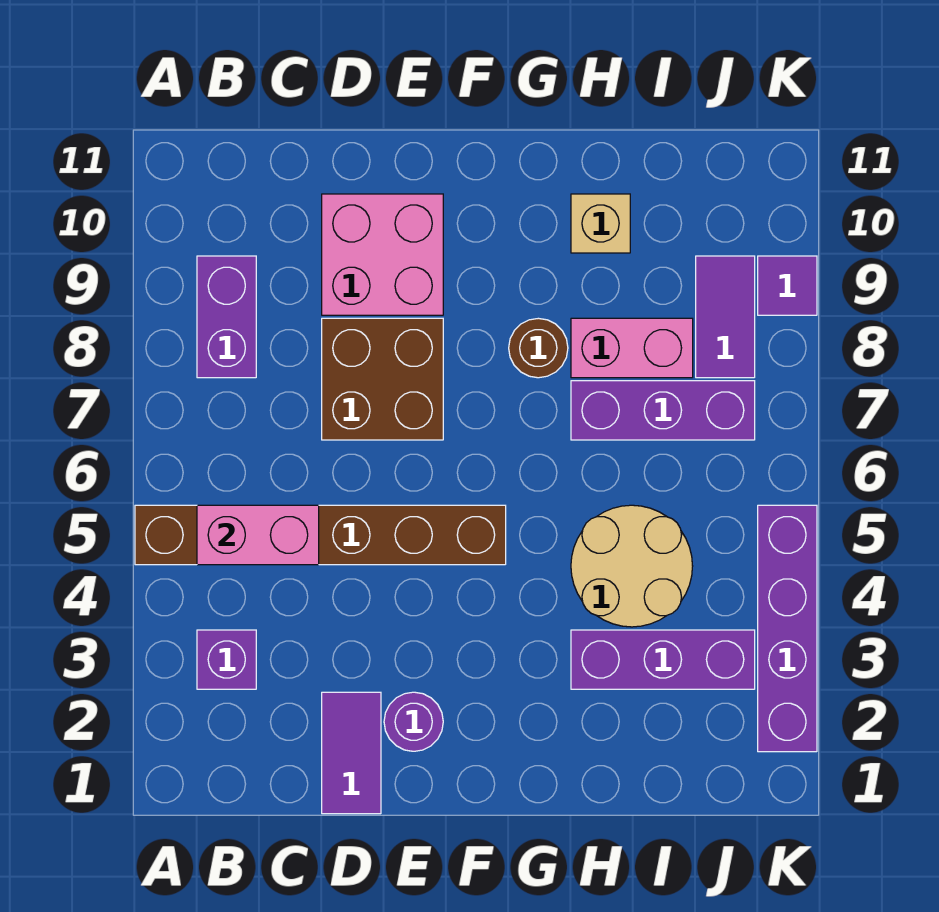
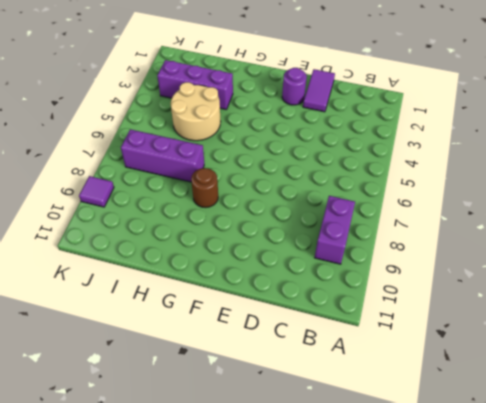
none -> brown 1x6 brick [135,505,506,565]
none -> purple 1x1 brick [197,630,256,689]
none -> brown 2x2 brick [322,318,443,440]

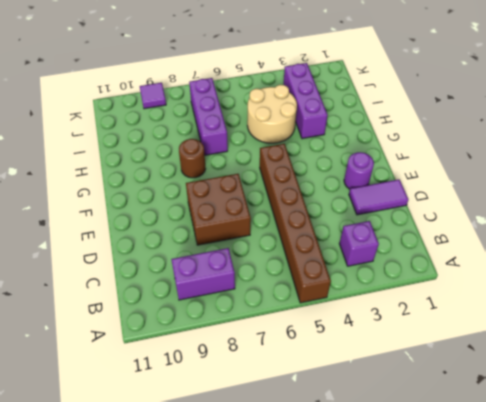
none -> pink 2x2 brick [322,194,443,315]
none -> pink 1x2 brick [571,318,693,378]
none -> tan 1x1 brick [571,194,630,253]

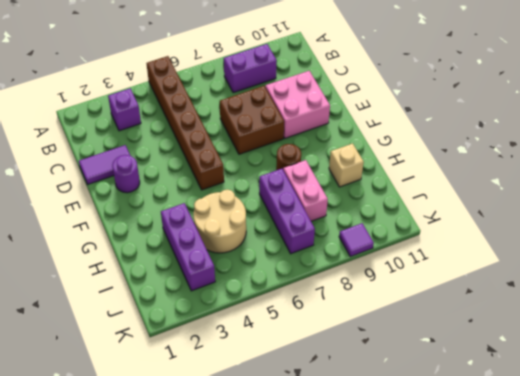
none -> purple 1x2 tile [696,256,755,378]
none -> purple 1x4 brick [758,505,817,752]
none -> pink 1x2 brick [197,505,319,565]

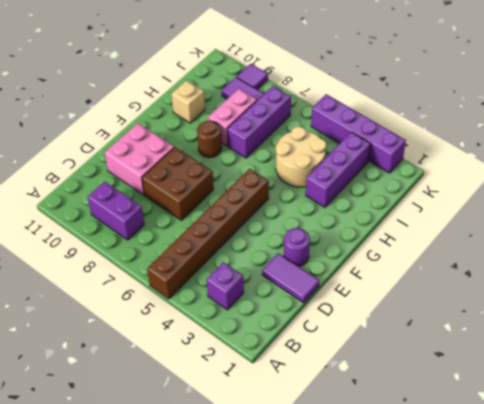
none -> pink 1x2 brick [197,505,319,565]

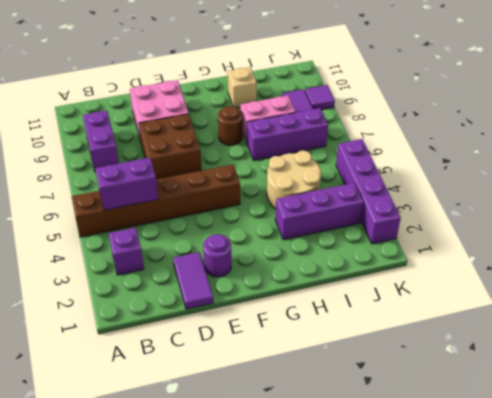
purple 1x2 brick [95,158,158,210] -> pink 1x2 brick [197,505,319,565]

